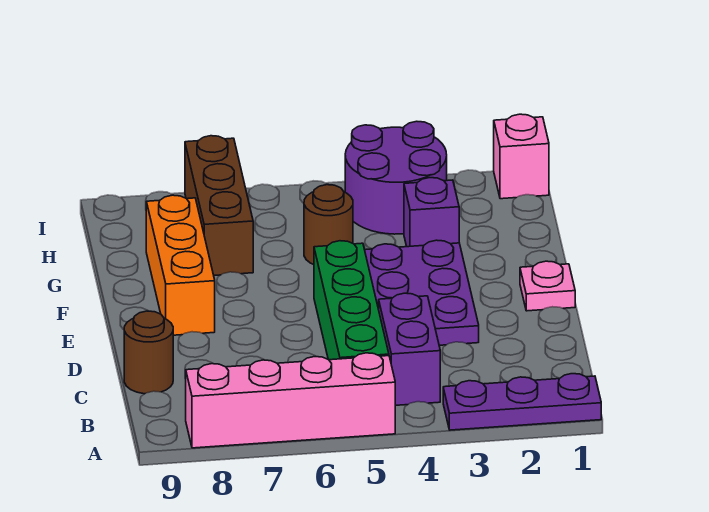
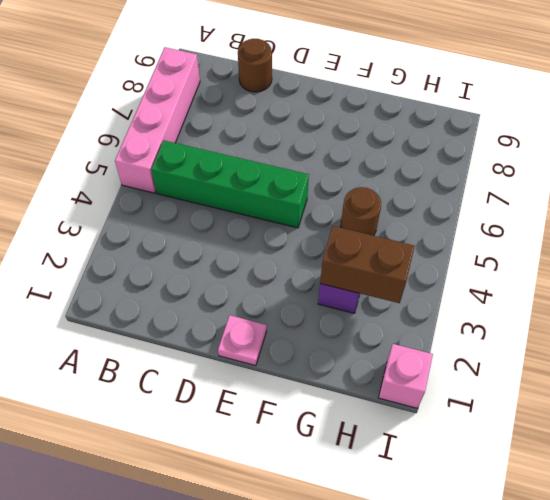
brown 1x2 brick [320,226,415,303] -> none
none -> purple 1x3 plate [443,374,601,430]
none -> purple 1x2 brick [379,293,440,405]
none -> purple 2x3 plate [365,240,479,345]

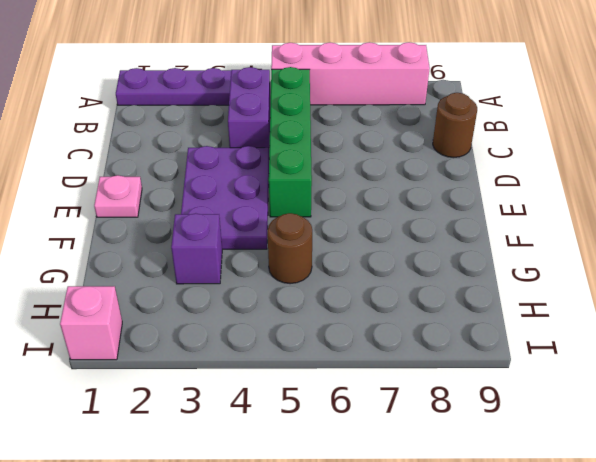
none -> orange 1x3 brick [146,195,215,335]
none -> brown 1x3 brick [185,136,253,275]
none -> purple 2x2 round brick [345,121,447,234]

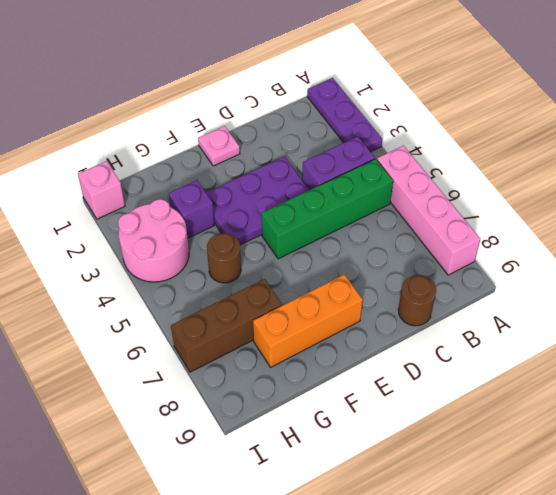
pink 2x2 round brick [118,199,189,282] -> purple 2x2 round brick [345,121,447,234]

